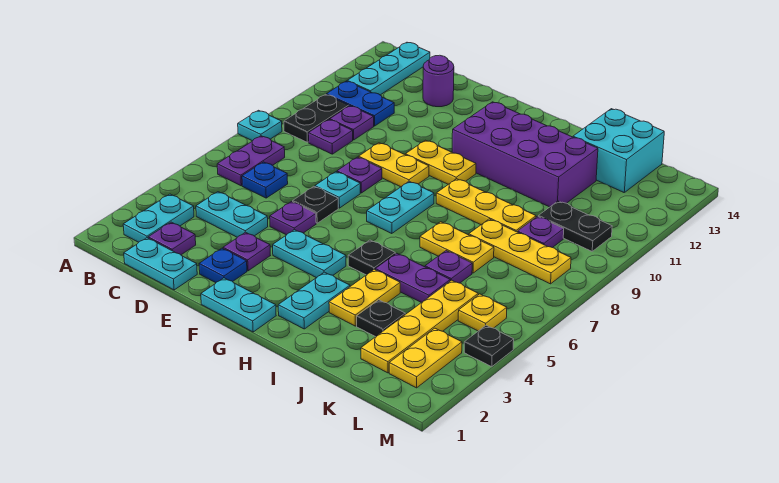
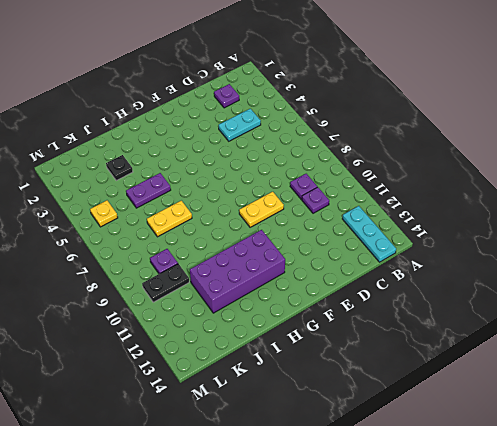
none -> cyan 1x1 plate [238,110,282,141]
none -> cyan 1x2 plate [123,194,194,242]
none -> purple 1x2 plate [217,136,285,186]
none -> black 1x2 plate [284,95,349,142]

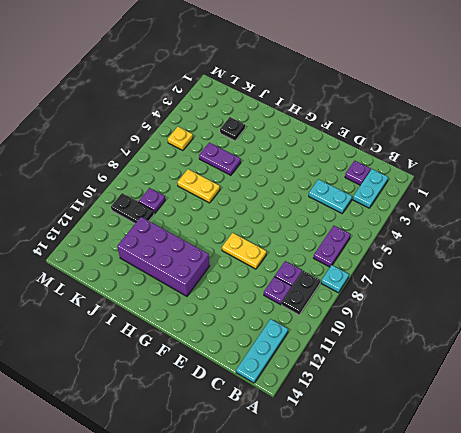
none -> blue 1x2 plate [327,81,394,126]
none -> cyan 1x2 plate [124,238,197,290]
none -> blue 1x1 plate [242,162,288,198]
none -> purple 1x1 round brick [423,55,454,107]

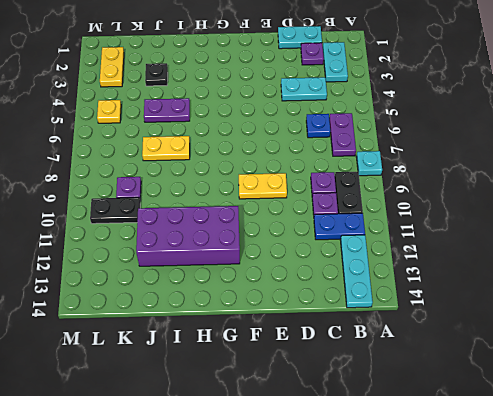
none -> purple 1x1 round brick [423,55,454,107]
none -> blue 1x1 plate [199,248,247,283]
none -> purple 1x1 plate [223,232,270,271]
none -> purple 1x1 plate [270,202,316,235]

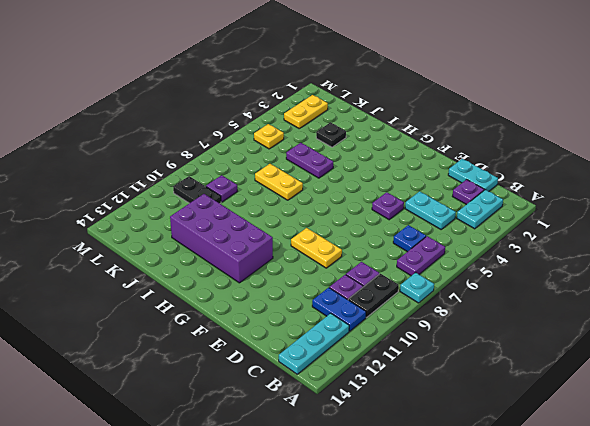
none -> purple 1x1 round brick [423,55,454,107]
none -> blue 1x1 plate [199,248,247,283]
none -> purple 1x1 plate [223,232,270,271]
none -> black 1x1 plate [293,187,338,223]

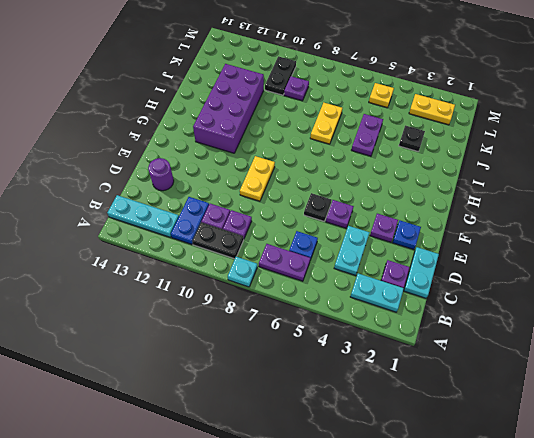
none -> cyan 1x1 plate [315,172,360,208]
none -> purple 1x1 plate [337,157,382,193]
none -> cyan 1x2 plate [201,278,276,332]
none -> cyan 1x2 plate [273,230,346,278]

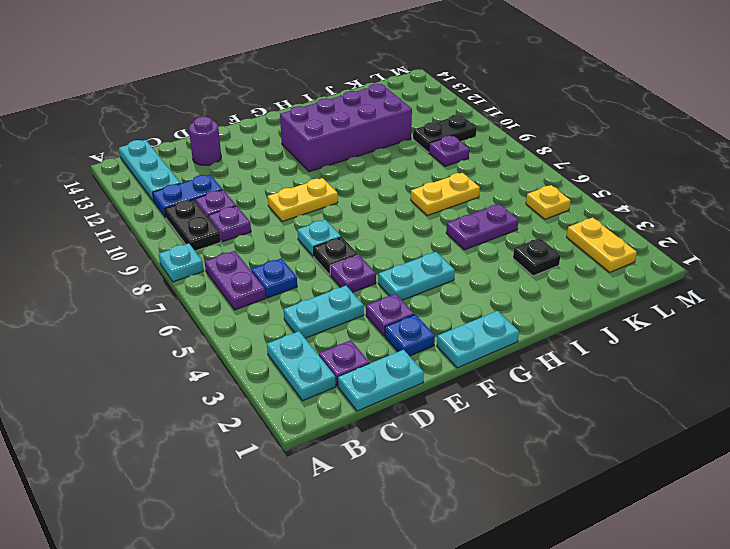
none -> purple 1x1 plate [337,157,382,193]
none -> yellow 1x2 plate [405,140,476,184]
none -> cyan 1x2 plate [367,181,434,234]
none -> cyan 1x2 plate [278,272,350,329]

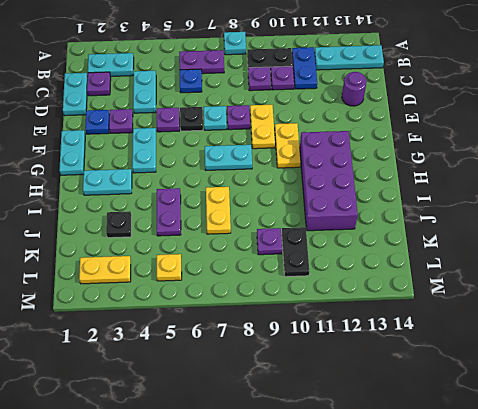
none -> black 1x1 plate [348,240,395,275]
none -> yellow 1x3 plate [436,179,536,232]
none -> yellow 1x2 plate [329,269,400,326]
none -> purple 1x1 plate [425,251,472,283]

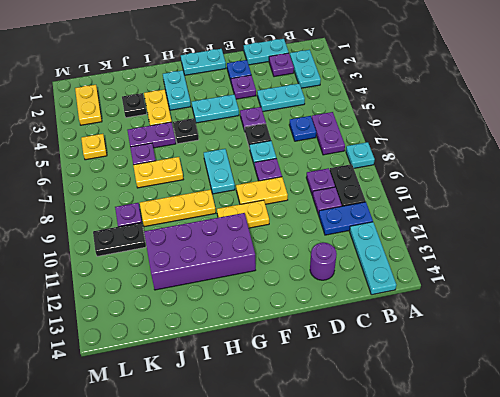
none -> yellow 1x3 plate [469,219,571,284]
none -> cyan 2x2 brick [573,109,664,192]
none -> yellow 1x4 plate [361,280,478,373]
none -> black 1x1 plate [464,325,514,367]

